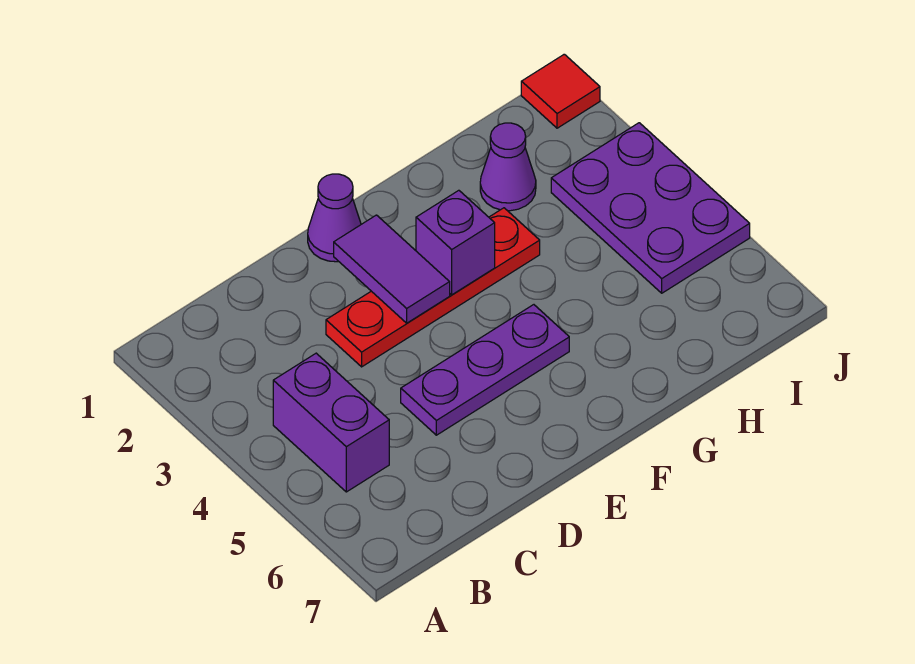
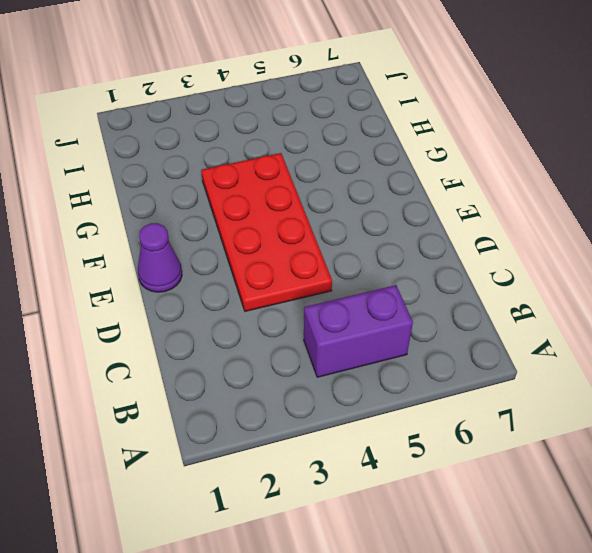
red 2x4 plate [201,153,332,311] -> red 1x4 plate [326,208,540,367]
none -> purple 1x3 plate [401,305,569,435]
none -> purple 1x1 cone [480,123,536,211]

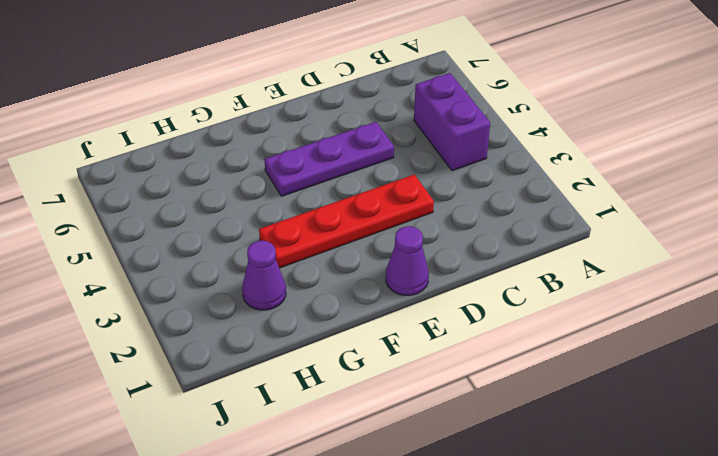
none -> purple 2x3 plate [551,123,750,293]
none -> red 1x1 tile [521,54,600,128]

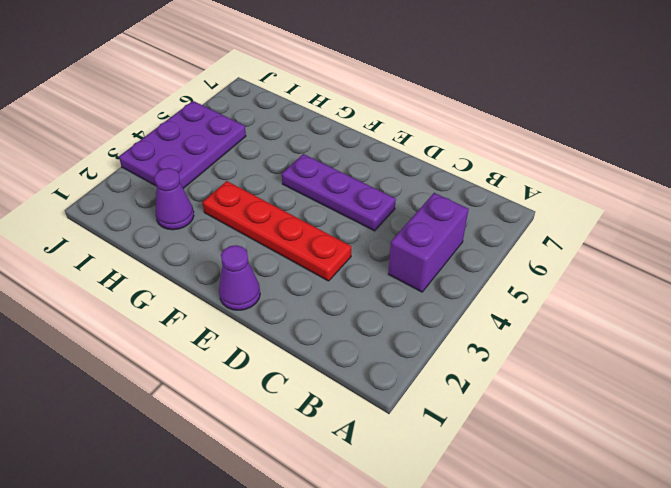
none -> red 1x1 tile [521,54,600,128]
none -> purple 1x2 tile [334,215,450,323]

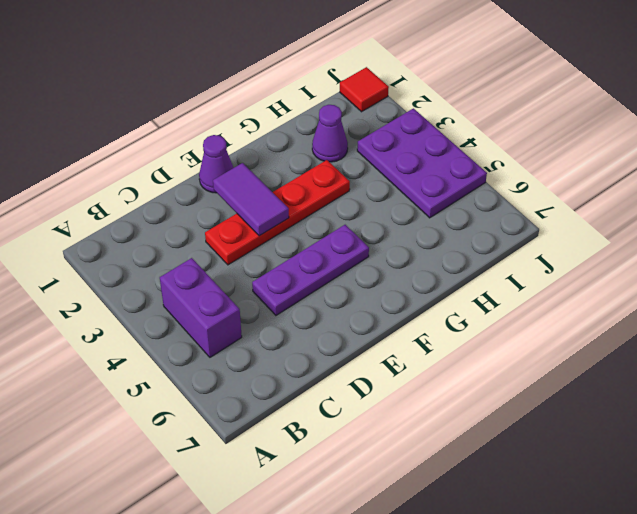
none -> purple 1x1 brick [416,190,495,295]

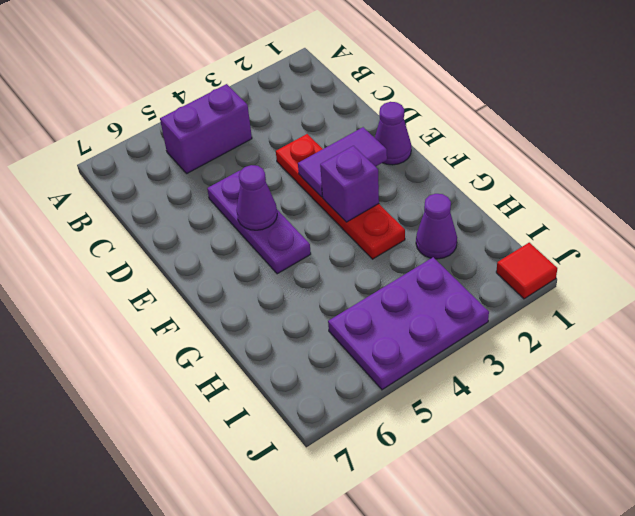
purple 1x1 cone [237,165,277,230] -> none

